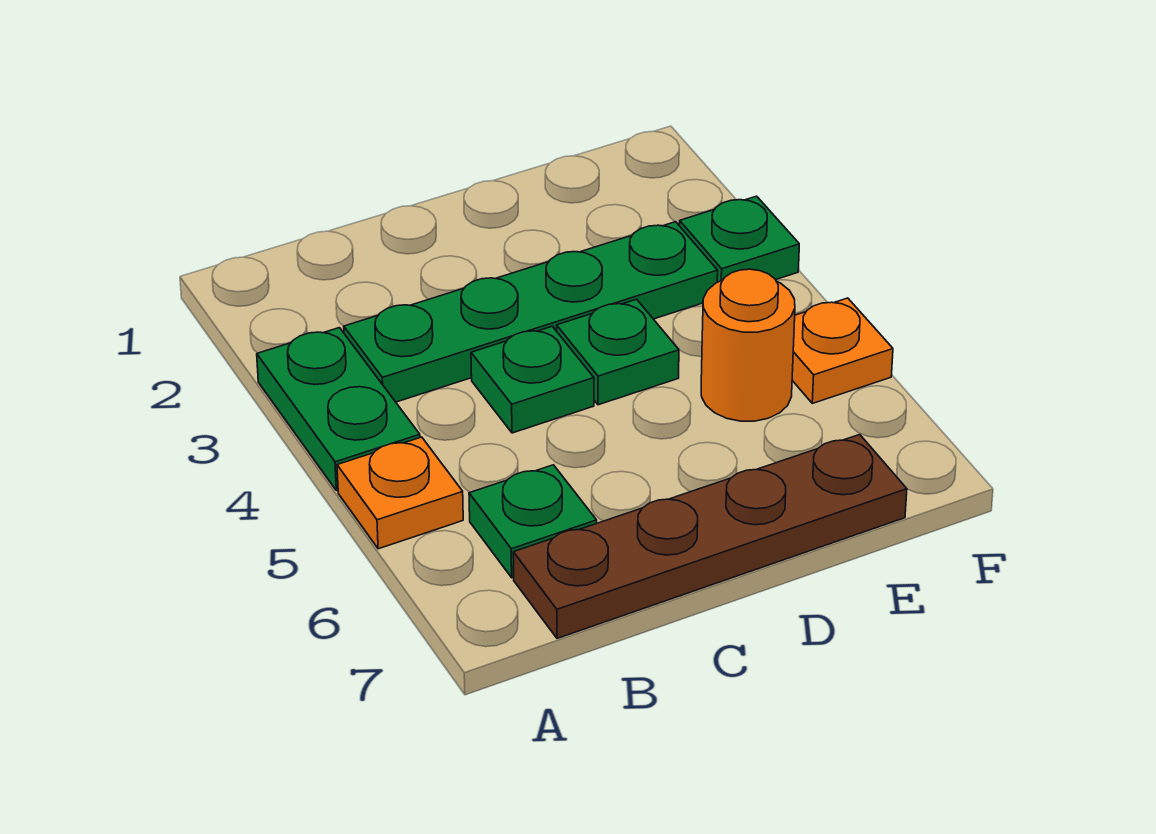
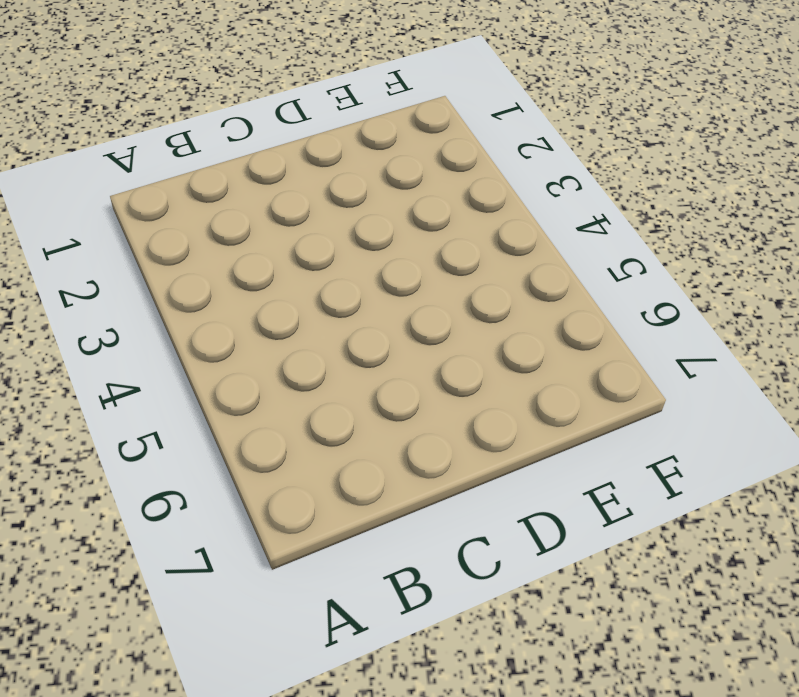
none -> green 1x2 plate [257,328,420,491]
none -> orange 1x1 plate [337,437,463,549]

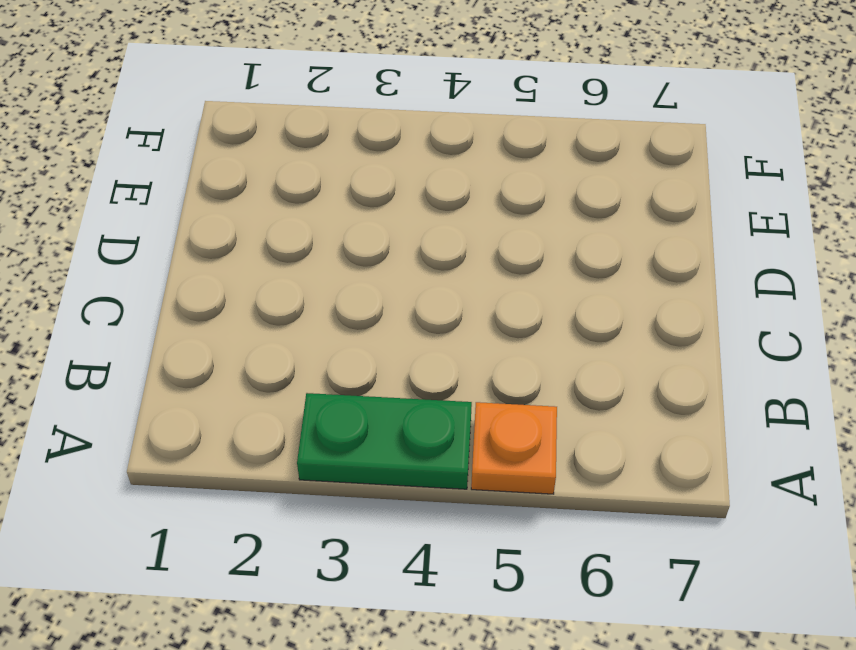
none -> green 1x4 plate [344,222,718,402]
none -> green 1x1 plate [469,465,597,578]

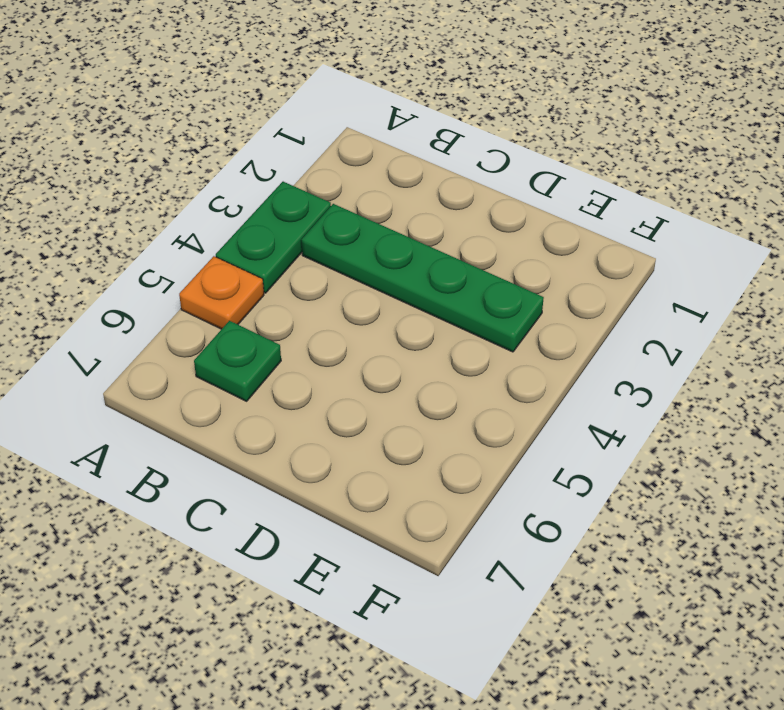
none -> brown 1x4 plate [513,435,907,638]
none -> green 1x1 plate [471,326,594,433]

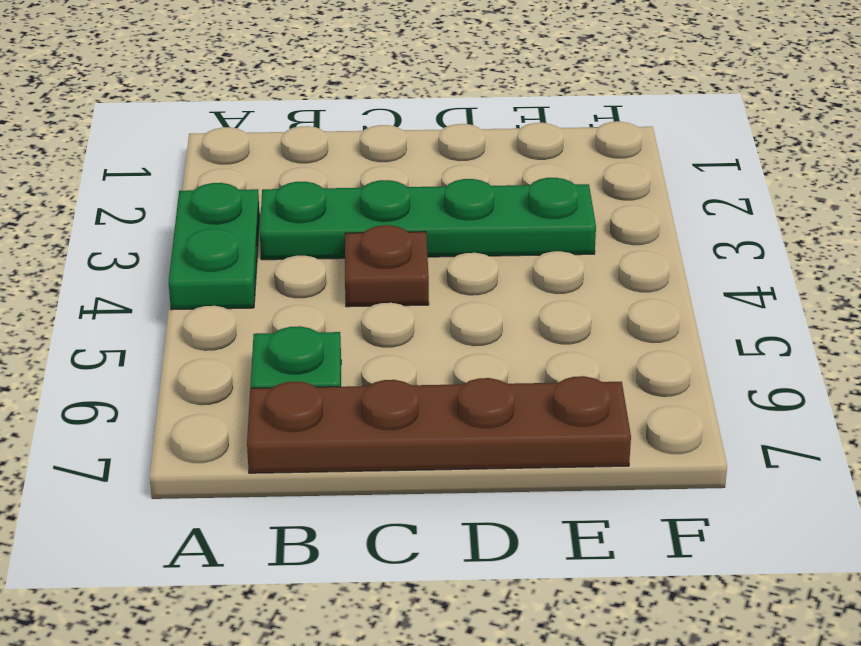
brown 1x1 plate [345,225,429,307] -> green 1x1 plate [471,326,594,433]
none -> orange 1x1 plate [337,437,463,549]
none -> green 1x1 plate [557,299,679,405]

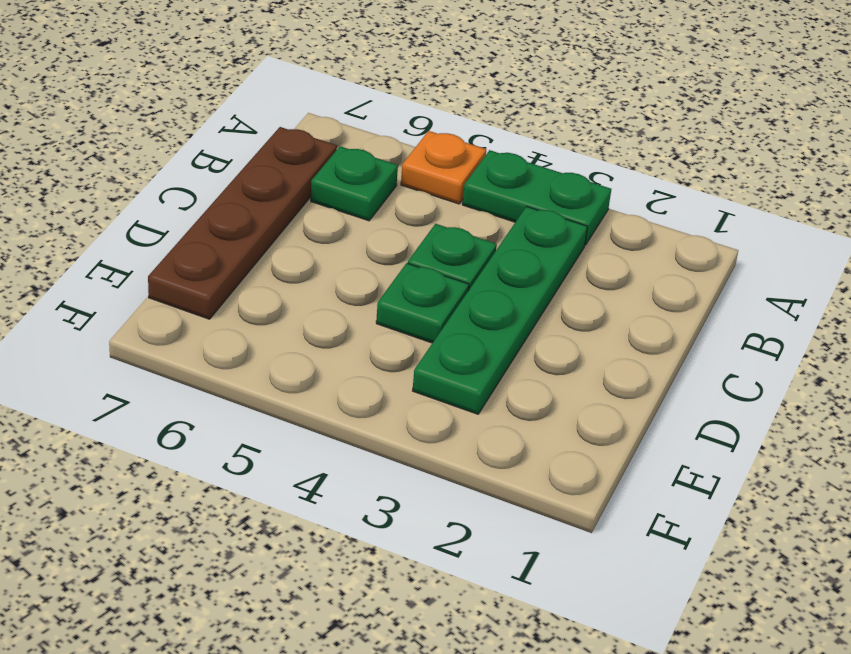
none -> orange 1x1 round brick [701,269,795,421]
none -> green 1x1 plate [680,196,799,282]

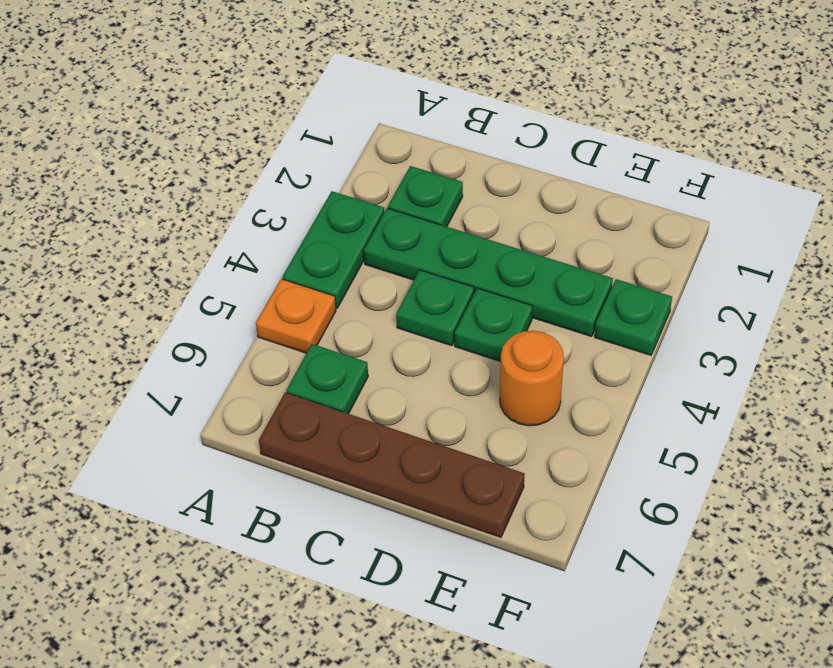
green 1x1 plate [388,166,463,227] -> none
none -> orange 1x1 plate [792,298,893,403]

